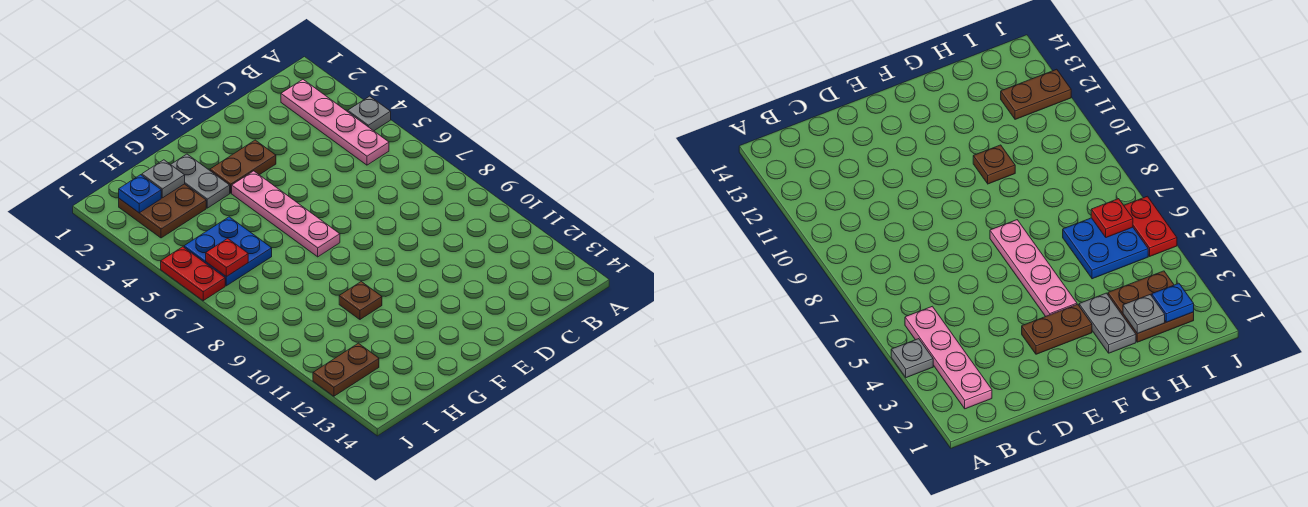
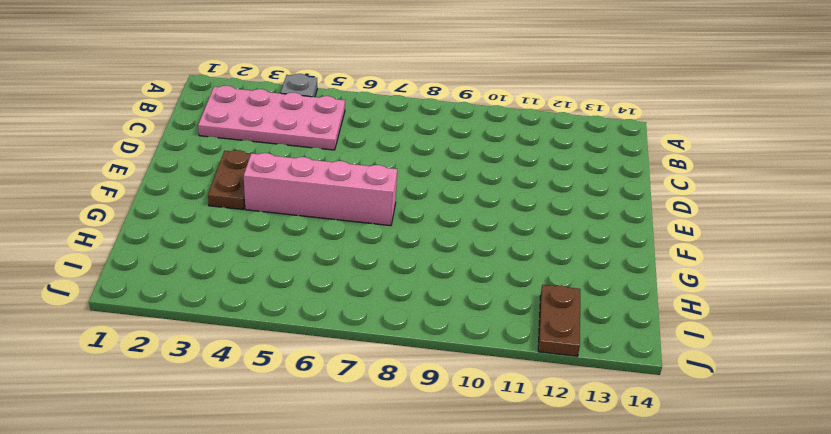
pink 2x4 plate [198,86,345,150] -> pink 1x4 plate [281,80,389,165]
pink 1x4 brick [244,153,397,226] -> pink 1x4 plate [232,171,340,257]
none -> grey 1x2 plate [171,154,230,208]
none -> brown 1x1 plate [339,282,382,319]
none -> brown 2x2 plate [119,184,206,238]

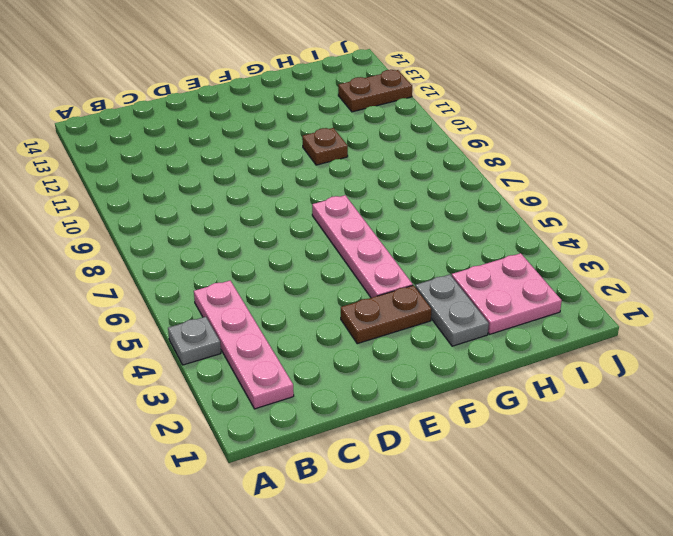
pink 2x2 plate [452,253,562,334] -> brown 2x2 plate [119,184,206,238]
none -> blue 2x2 plate [184,217,272,286]
none -> red 1x2 plate [161,247,225,301]
none -> grey 1x1 plate [142,160,185,198]

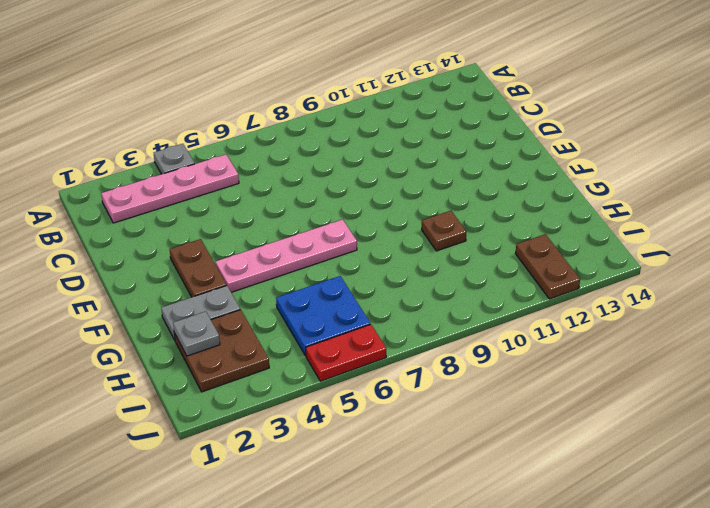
none -> blue 1x1 plate [119,175,161,213]
none -> red 1x1 plate [206,239,248,277]

